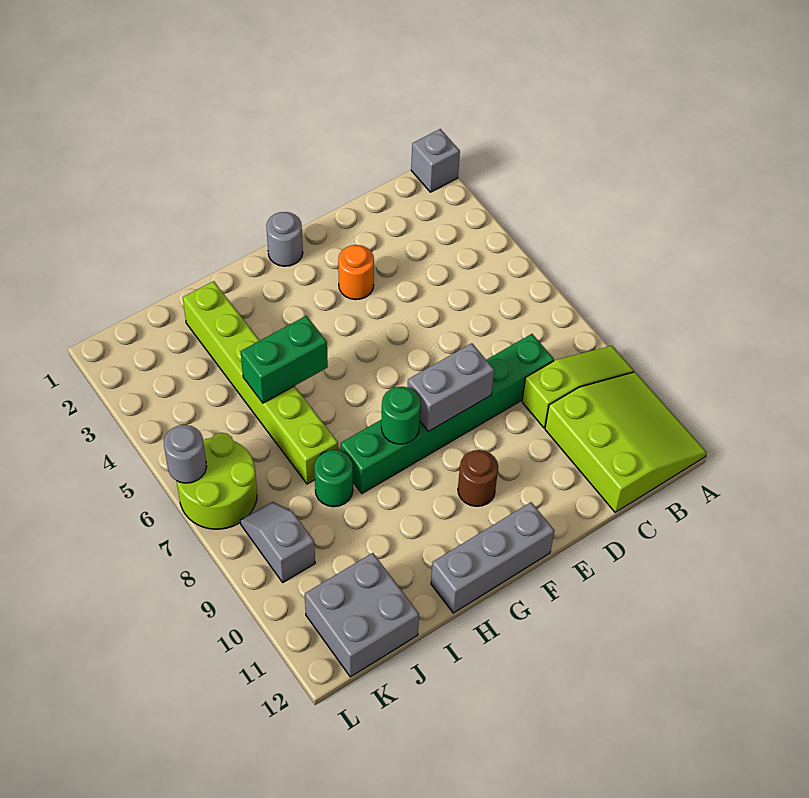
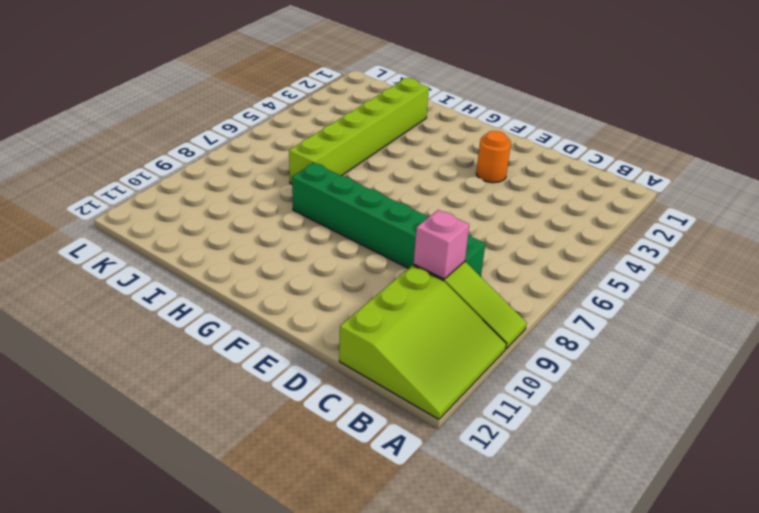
pink 1x1 brick [414,210,469,279] -> none
none -> grey 1x1 brick [411,129,460,192]
none -> grey 1x1 round brick [266,212,303,266]
none -> brown 1x1 round brick [458,450,498,506]

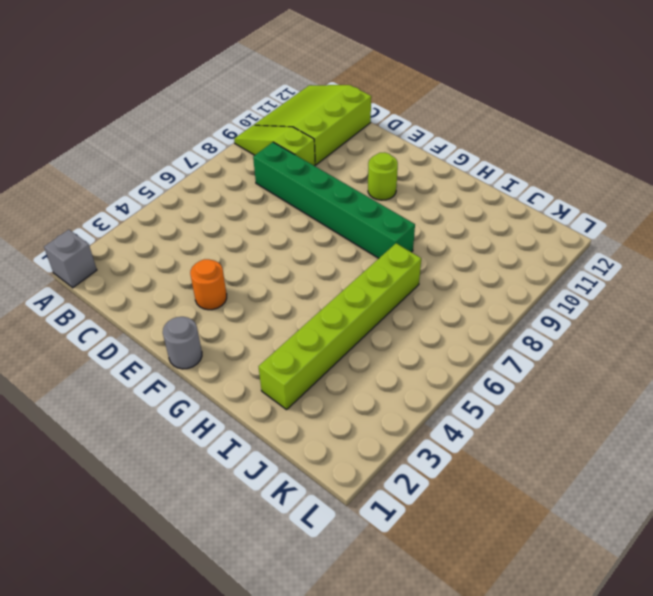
lime 1x1 round brick [368,152,398,200] -> brown 1x1 round brick [458,450,498,506]
none -> grey 1x3 brick [431,502,554,613]
none -> green 1x1 round brick [314,450,353,507]
none -> grey 2x2 brick [305,553,419,677]

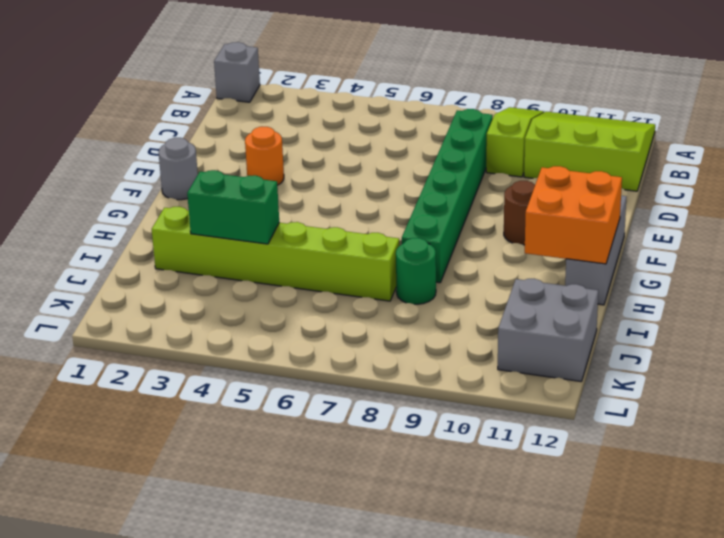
orange 2x2 brick [525,166,622,264] -> none
green 1x2 brick [187,170,279,244] -> green 1x2 brick turned to [241,316,328,403]
none -> lime 2x2 round brick [177,433,257,529]
none -> grey 1x2 slope [240,502,315,582]
none -> grey 1x2 brick [408,343,494,431]

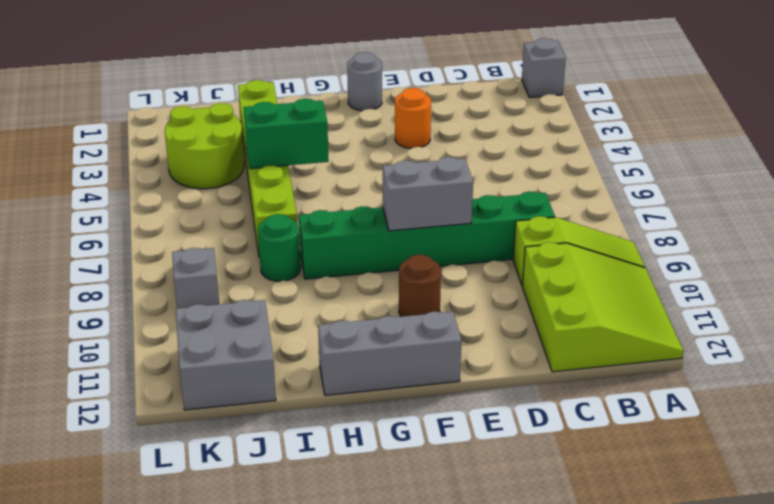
lime 2x2 round brick [165,103,244,189] -> lime 2x2 round brick moved to [177,433,257,529]
none -> green 1x1 round brick [381,386,421,444]
none -> grey 1x1 round brick [164,425,207,483]

